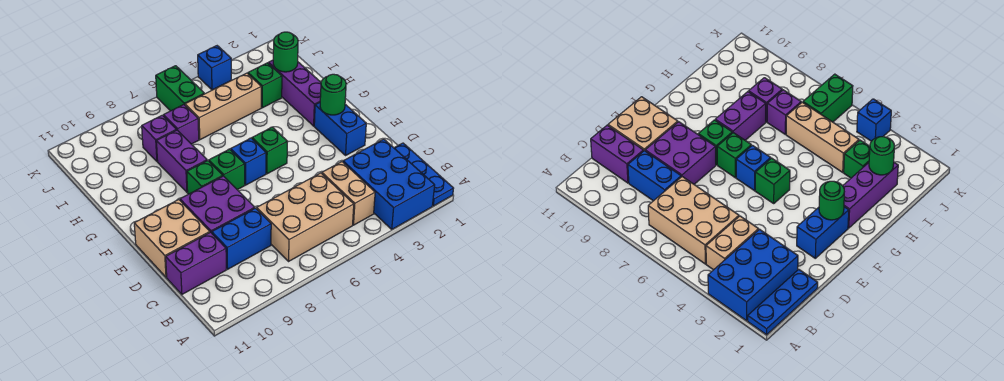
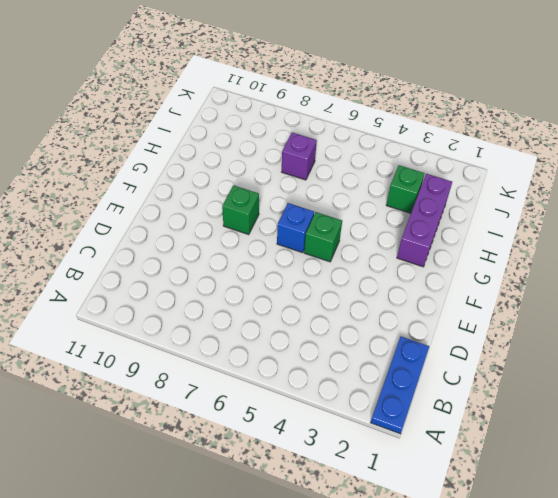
none -> blue 2x3 brick [343,139,435,229]
none -> tan 1x2 brick [322,162,375,225]
none -> tan 2x3 brick [257,173,354,261]

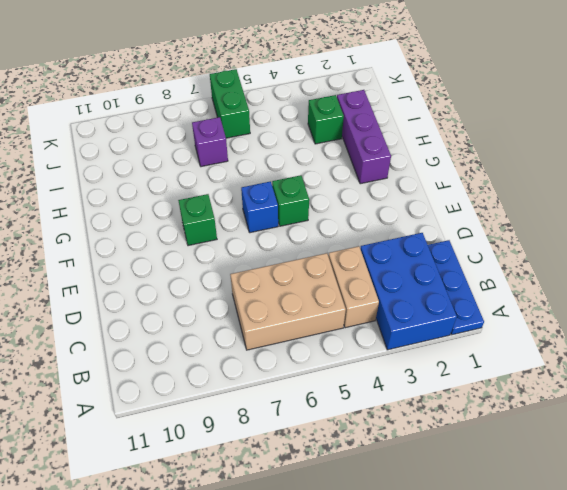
none -> blue 1x2 brick [212,208,271,269]
none -> purple 1x2 brick [166,232,226,294]
none -> purple 2x2 brick [180,176,255,233]

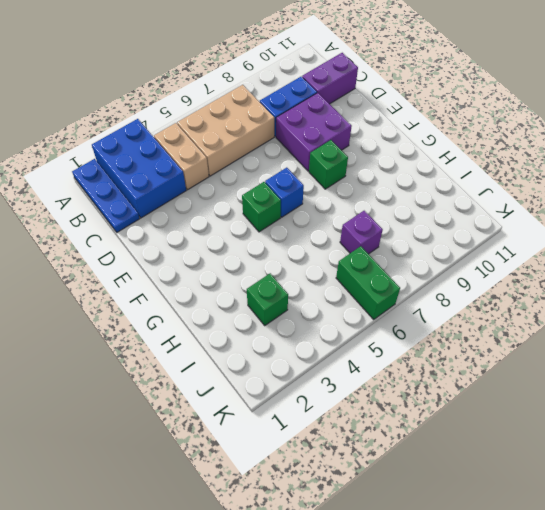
none -> tan 2x2 brick [134,200,210,277]
none -> blue 1x2 brick [314,103,366,155]
none -> green 1x1 brick [209,149,245,190]

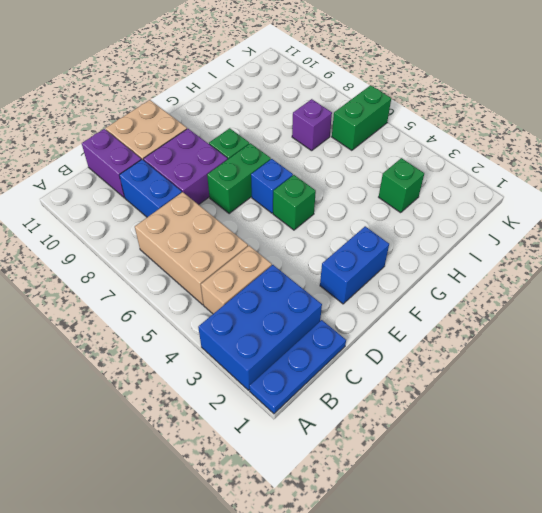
green 1x2 brick [207,143,271,214] -> green 1x1 brick [209,149,245,190]
none -> purple 1x3 brick [268,60,321,126]
none -> purple 1x2 brick [156,130,207,192]
none -> tan 1x3 brick [185,73,261,140]

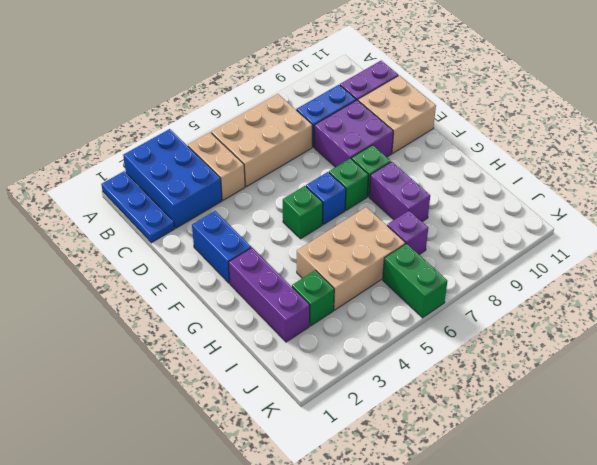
tan 2x3 brick [297,207,405,310] -> tan 1x3 brick [185,73,261,140]
none -> purple 1x1 brick [142,115,177,162]
none -> blue 1x1 brick [198,46,231,90]
none -> green 1x1 round brick [320,74,346,115]

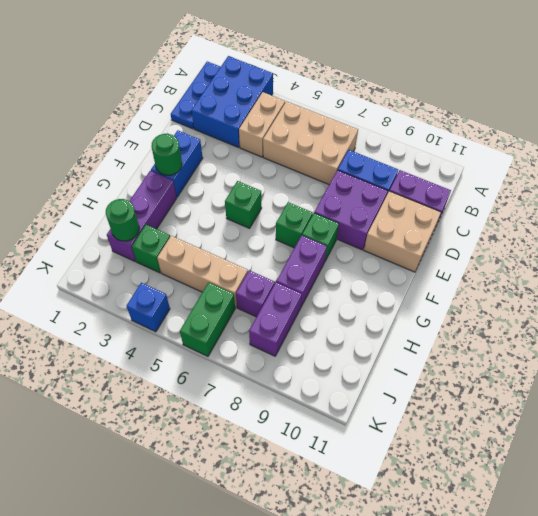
purple 1x2 brick [249,282,302,356] -> purple 1x1 brick [142,115,177,162]
none -> blue 1x1 brick [231,138,266,185]

